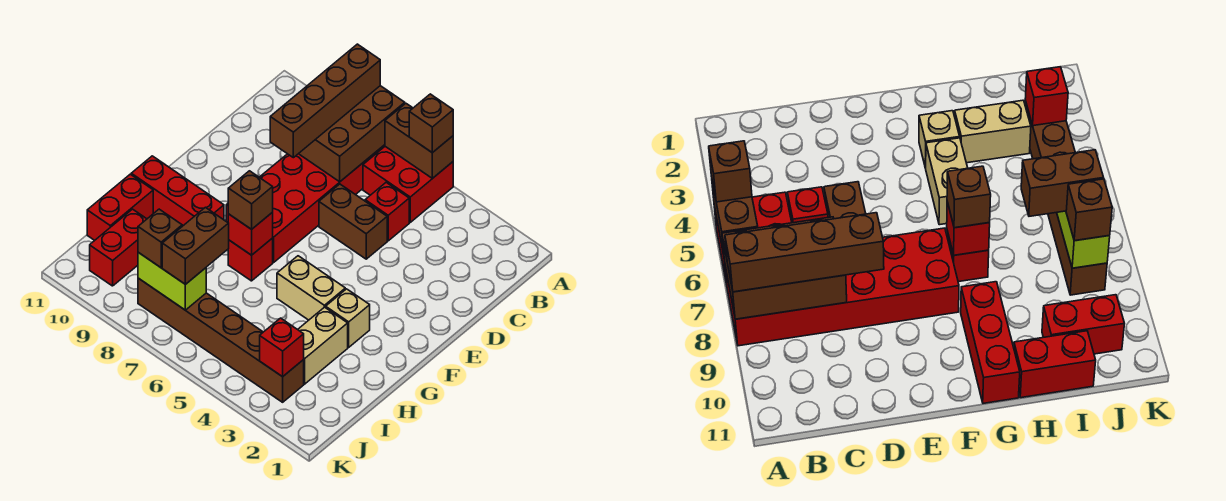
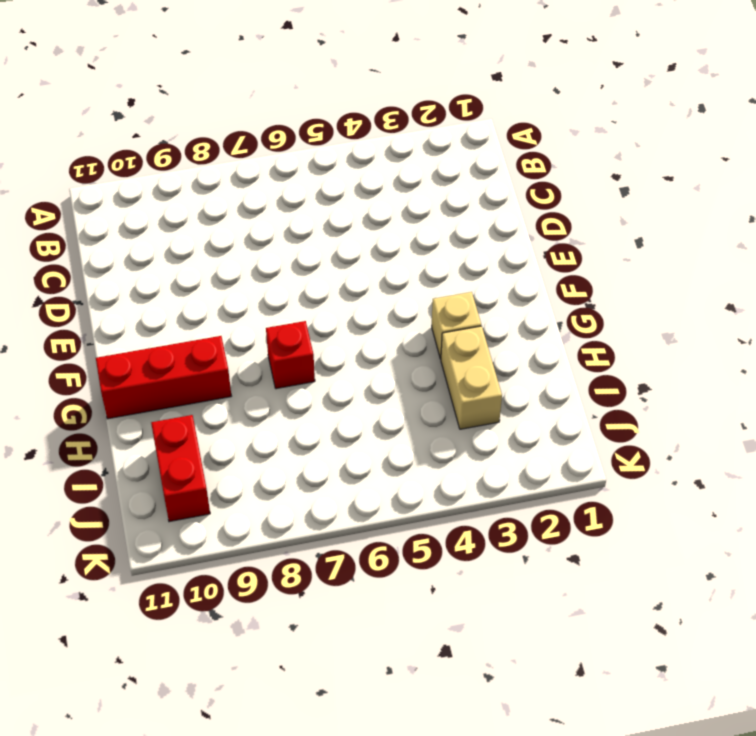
none -> red 2x2 brick [363,147,453,222]
none -> red 2x6 brick [226,145,385,262]
none -> red 1x1 brick [365,182,409,241]

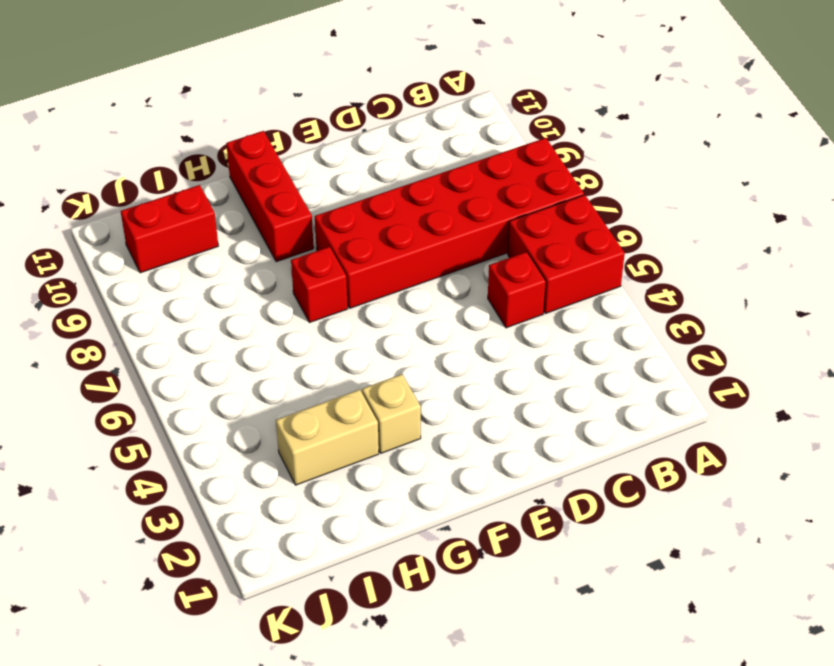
none -> brown 1x2 brick [319,184,387,259]
none -> tan 1x2 brick [277,256,345,320]
none -> red 1x2 brick [87,174,153,240]

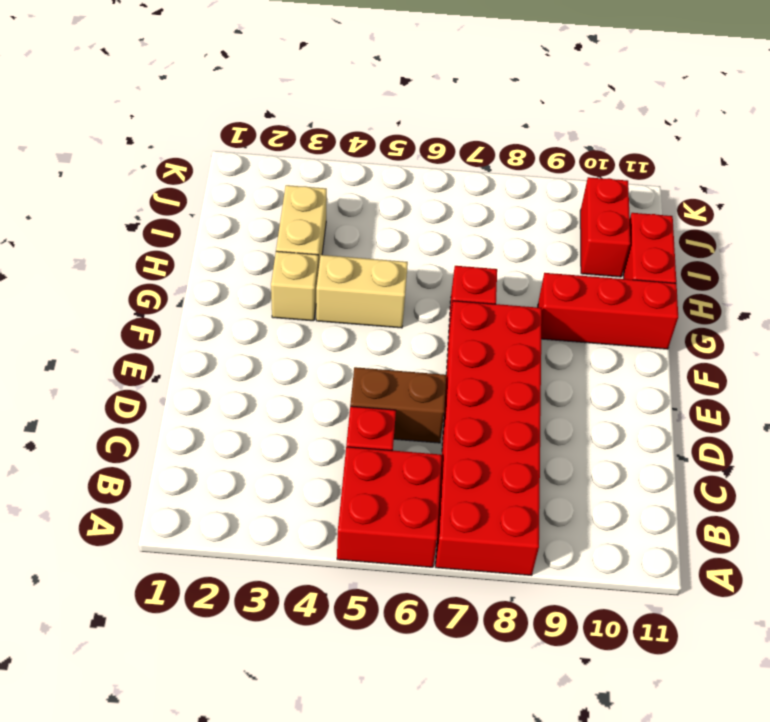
none -> brown 1x6 brick [138,278,304,402]
none -> brown 1x2 brick [385,103,453,178]
none -> brown 2x3 brick [299,86,405,182]

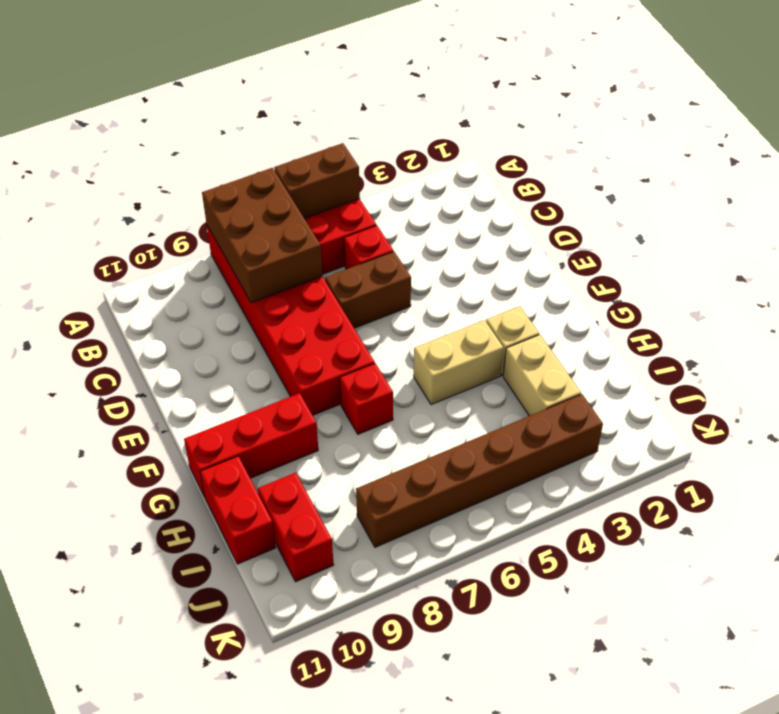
none -> red 1x1 brick [228,213,273,255]
none -> red 1x1 brick [260,318,304,377]
none -> lime 1x2 brick [138,252,206,310]

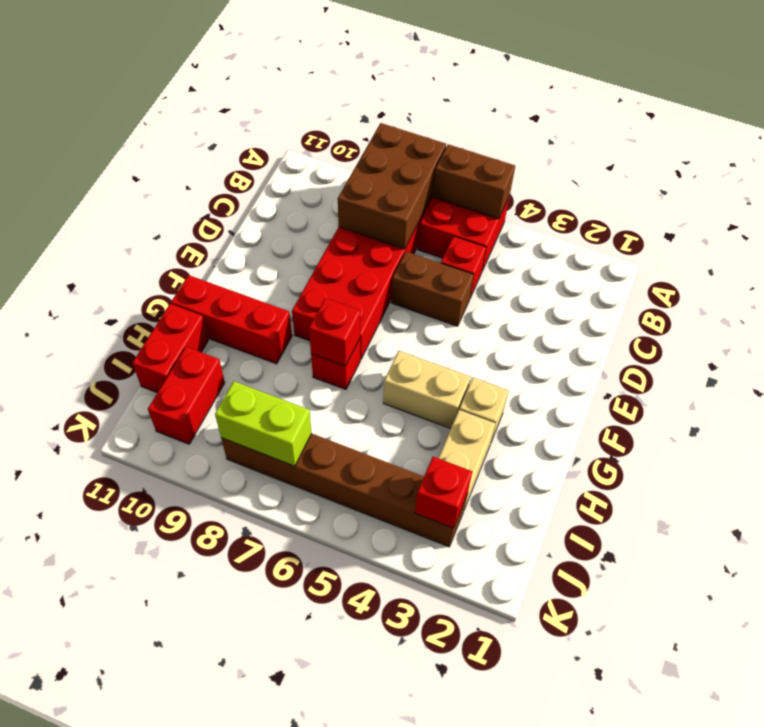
none -> brown 1x1 brick [409,94,453,153]
none -> brown 1x4 brick [270,44,380,158]
none -> brown 1x1 brick [228,171,273,229]

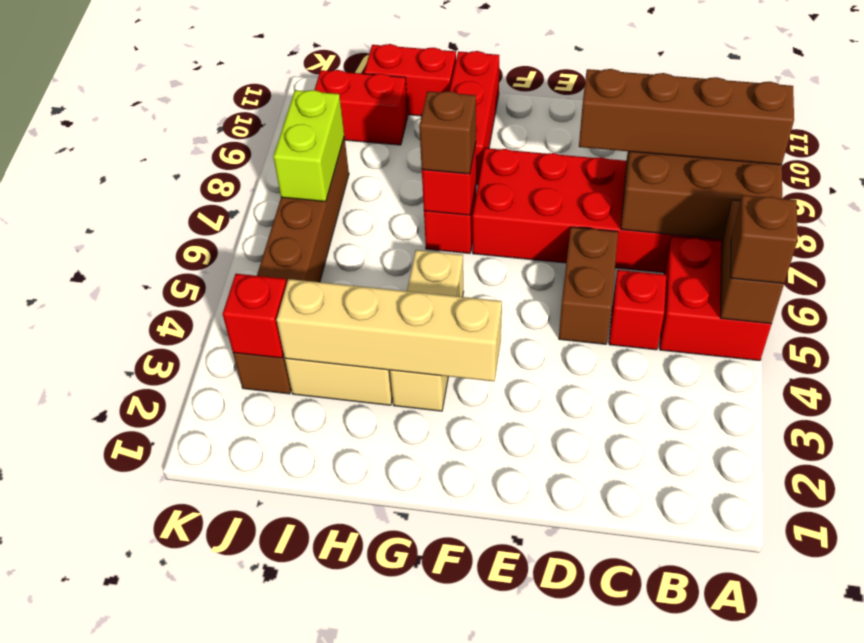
tan 1x4 brick [276,279,502,381] -> none
none -> brown 1x2 brick [162,207,229,284]
none -> brown 1x1 brick [138,209,182,267]

